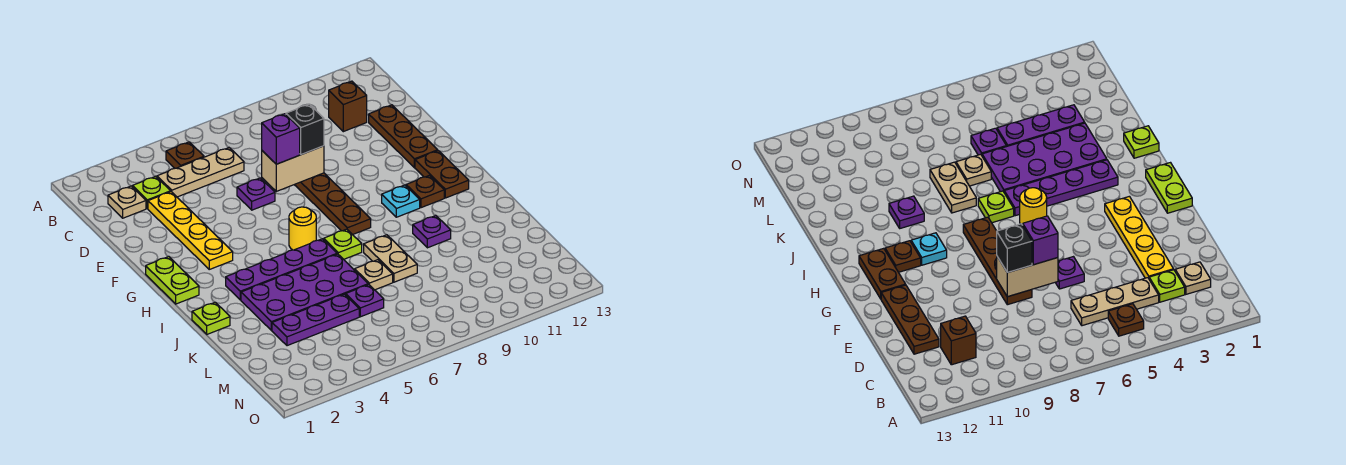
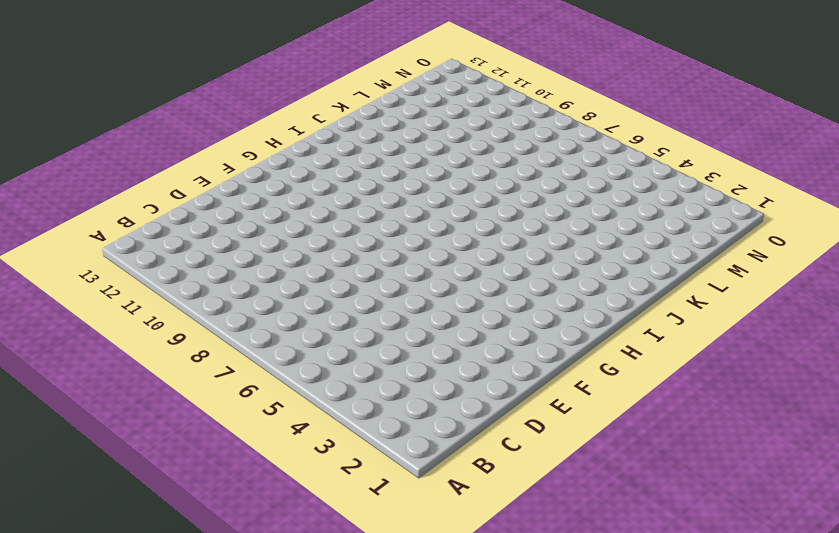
none -> brown 1x1 plate [166,142,204,168]
none -> tan 1x1 plate [108,186,146,218]
none -> lime 1x1 plate [132,176,171,209]

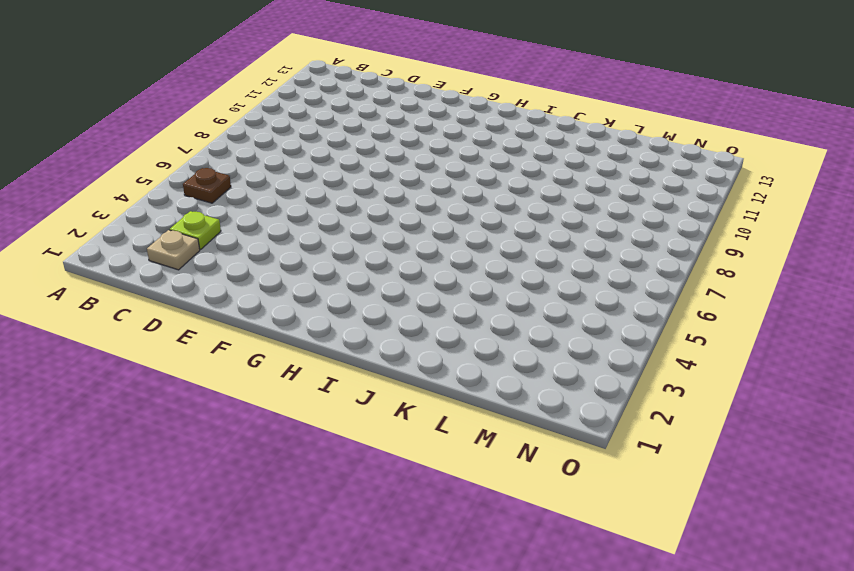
none -> tan 1x3 plate [157,148,244,197]
none -> brown 1x1 brick [329,81,367,132]
none -> yellow 1x4 plate [148,192,233,269]

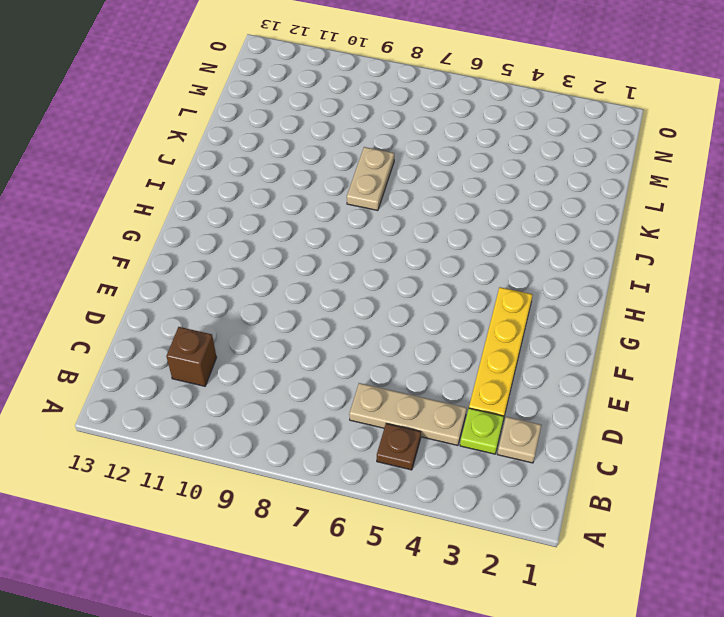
none -> brown 1x3 plate [369,105,438,168]
none -> purple 1x1 plate [237,178,275,210]
none -> brown 1x4 plate [294,173,371,235]

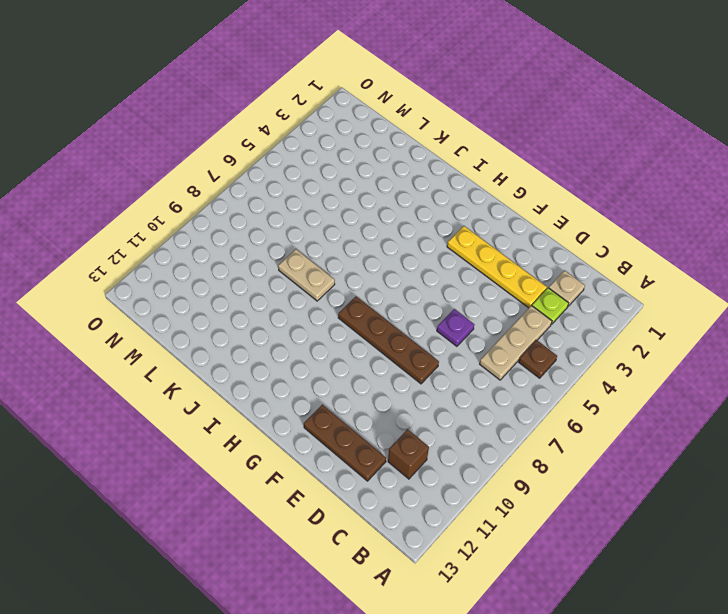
none -> lime 1x2 plate [146,256,199,304]
none -> brown 1x2 plate [415,151,469,198]
none -> yellow 1x1 round brick [289,207,316,250]

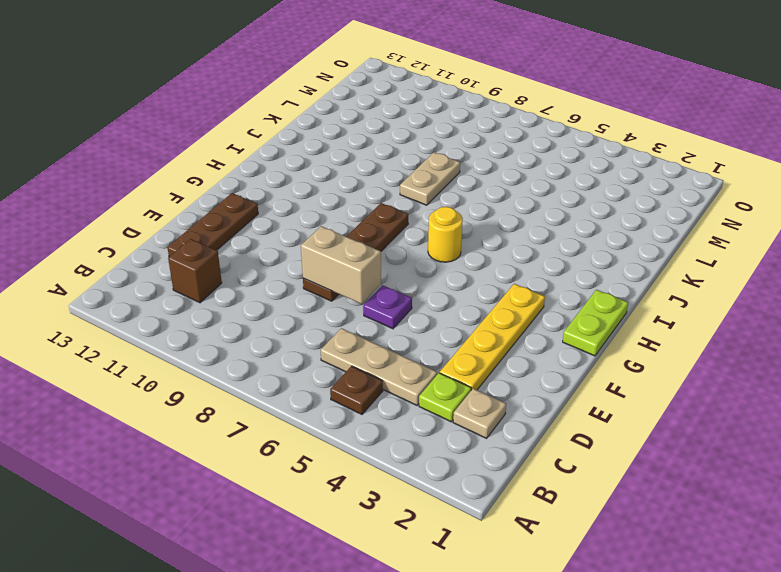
none -> brown 1x2 plate [415,151,469,198]
none -> cyan 1x1 plate [382,185,420,217]
none -> brown 1x1 plate [406,175,444,208]

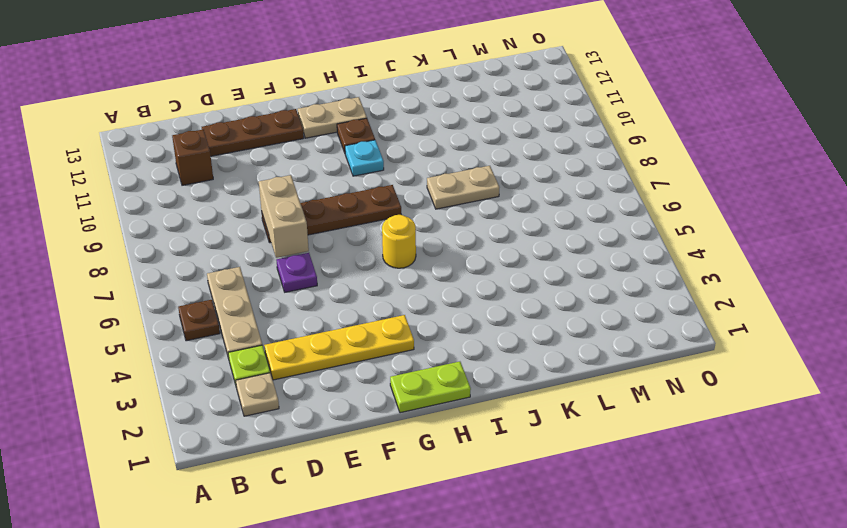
tan 1x2 plate [298,97,367,138] -> brown 1x2 plate [415,151,469,198]
none -> purple 1x4 plate [226,239,337,300]
none -> lime 1x1 plate [323,229,362,259]
none -> lime 1x1 plate [192,302,230,334]

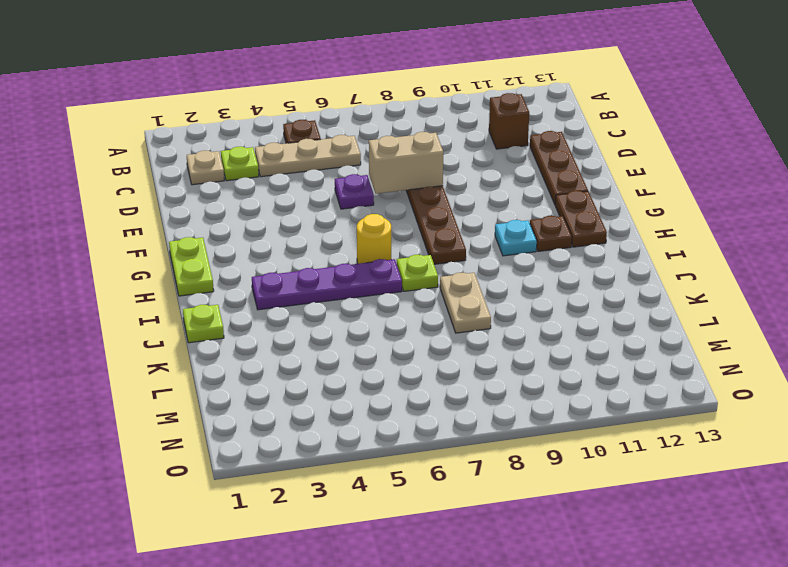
none -> yellow 1x4 plate [148,192,233,269]
none -> purple 2x4 plate [241,254,368,330]
none -> purple 1x1 plate [413,215,451,248]

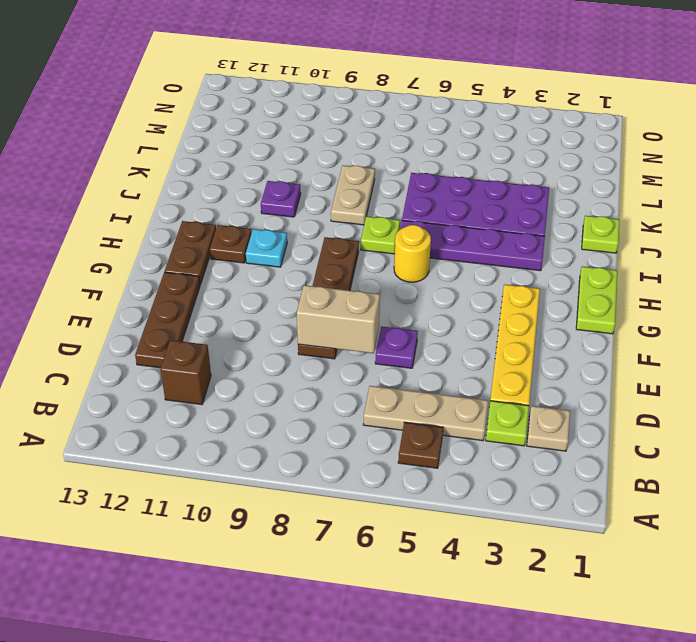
none -> tan 1x1 plate [355,260,393,290]
none -> purple 1x3 plate [272,294,359,346]
none -> purple 1x1 plate [346,284,384,317]

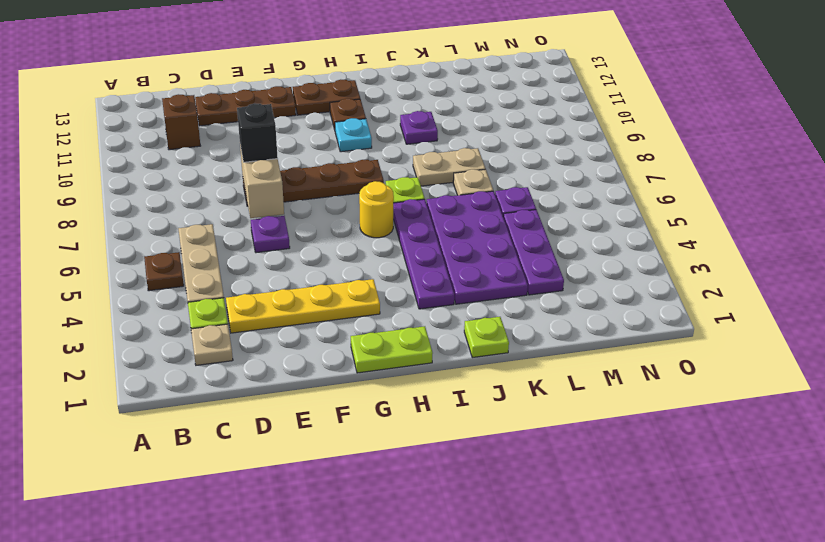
none -> purple 1x1 brick [262,114,300,164]

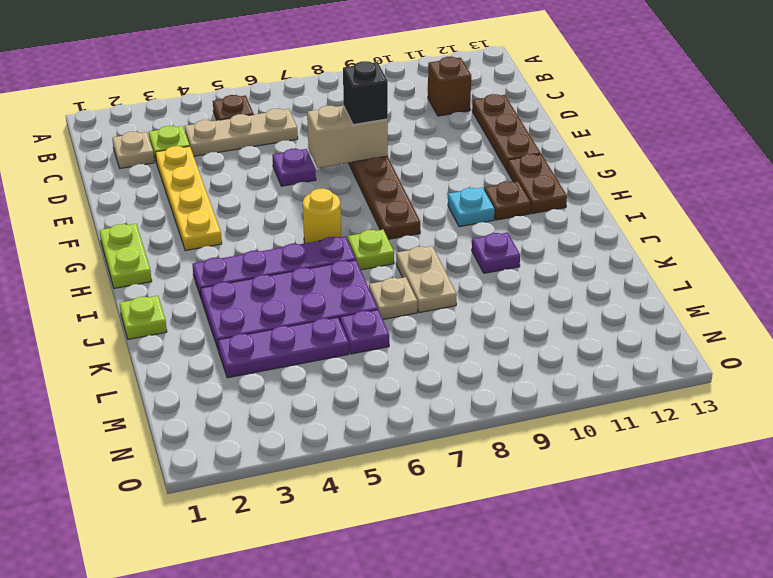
none -> purple 1x1 brick [262,114,300,164]

